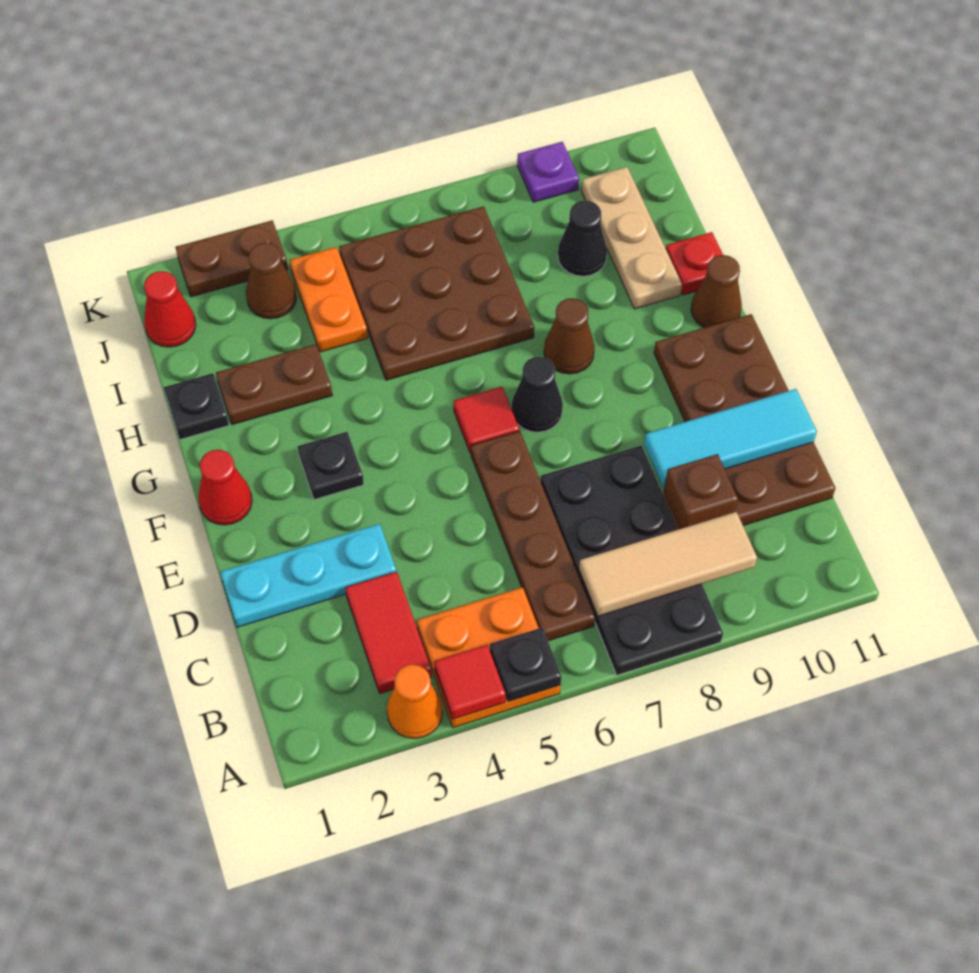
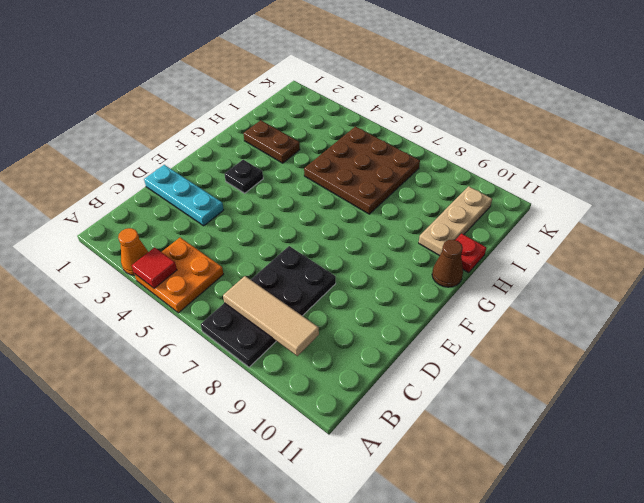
none -> red 1x2 tile [345,572,432,693]
none -> brown 1x4 plate [471,431,595,641]
none -> brown 1x1 brick [663,454,738,530]

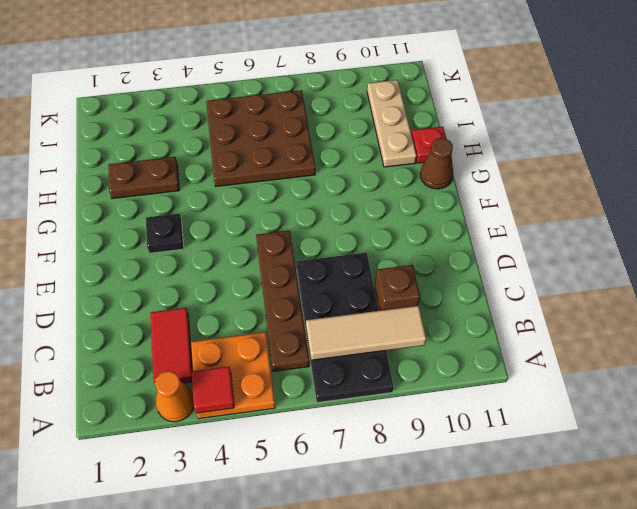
none -> brown 2x4 plate [654,314,835,526]
none -> cyan 1x3 plate [220,524,396,627]
none -> red 1x1 cone [198,450,252,525]

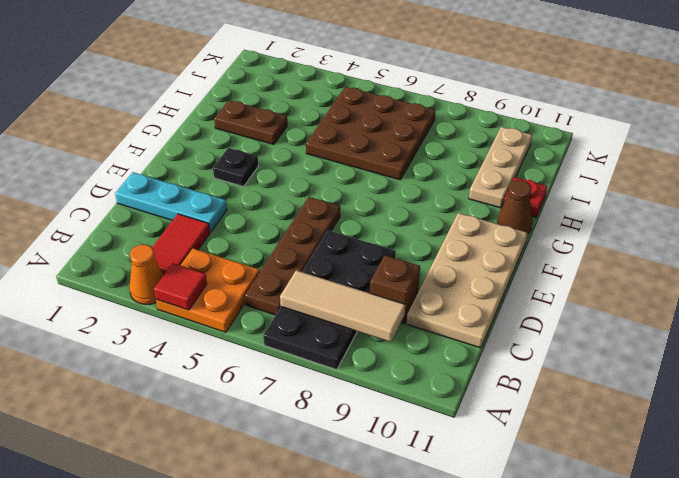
tan 2x4 plate [407,213,527,348] -> brown 2x4 plate [654,314,835,526]
none -> red 1x1 cone [198,450,252,525]
none -> red 1x1 tile [454,387,519,453]
none -> black 1x1 cone [512,357,563,432]

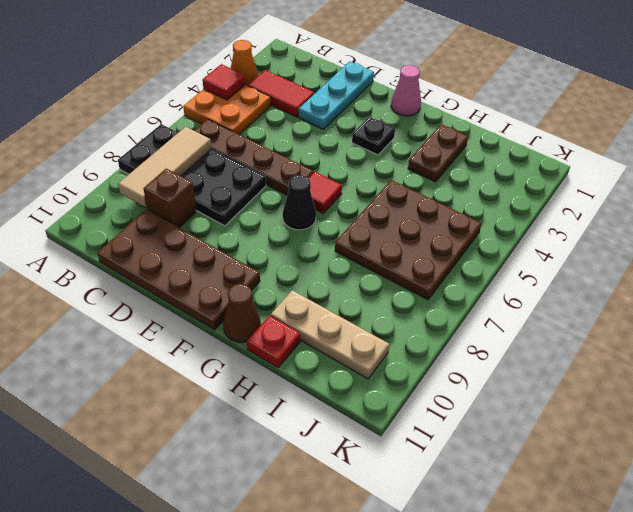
pink 1x1 cone [391,65,421,116] -> red 1x1 cone [198,450,252,525]
none -> brown 1x1 cone [544,298,595,374]
none -> black 1x1 plate [164,373,229,440]
none -> orange 1x2 plate [290,247,368,352]

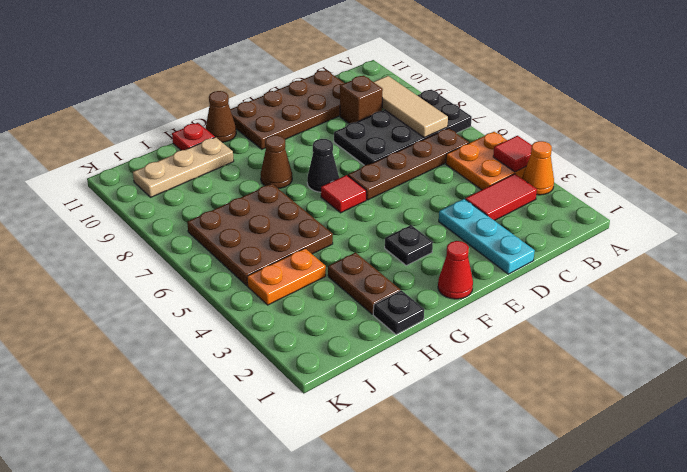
none -> black 1x1 cone [558,200,607,276]
none -> red 1x1 cone [144,271,196,347]
none -> brown 1x1 cone [246,243,296,319]

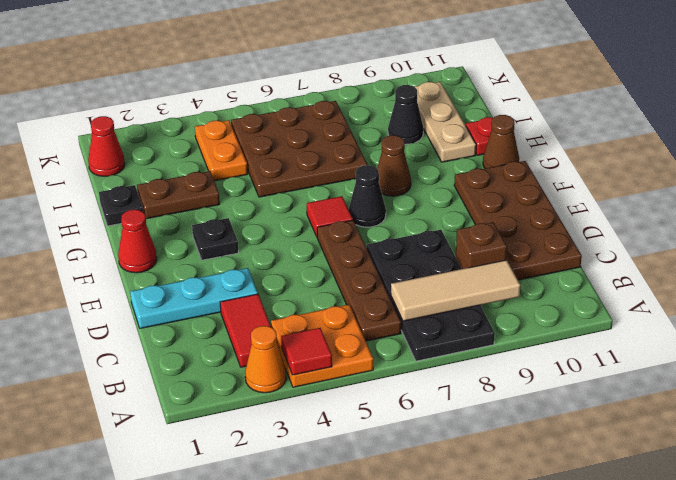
none -> brown 1x1 cone [246,243,296,319]
none -> brown 1x2 plate [175,220,288,297]
none -> purple 1x1 plate [517,142,579,202]

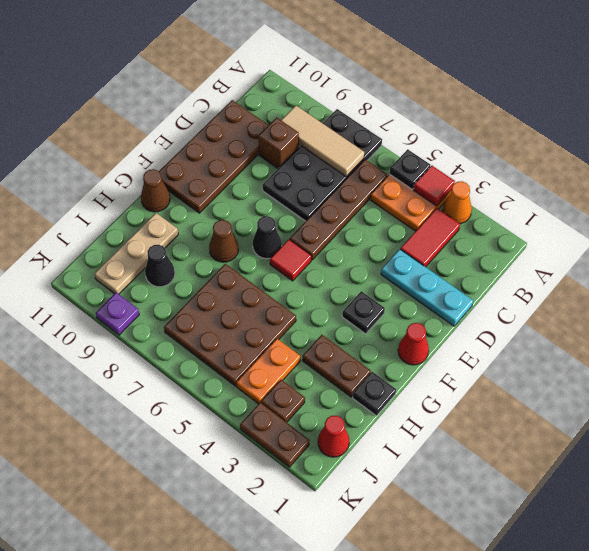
brown 1x1 plate [261,380,305,422] -> brown 1x1 cone [246,243,296,319]
none -> red 1x1 plate [666,232,723,295]
none -> cyan 1x3 tile [644,389,817,488]

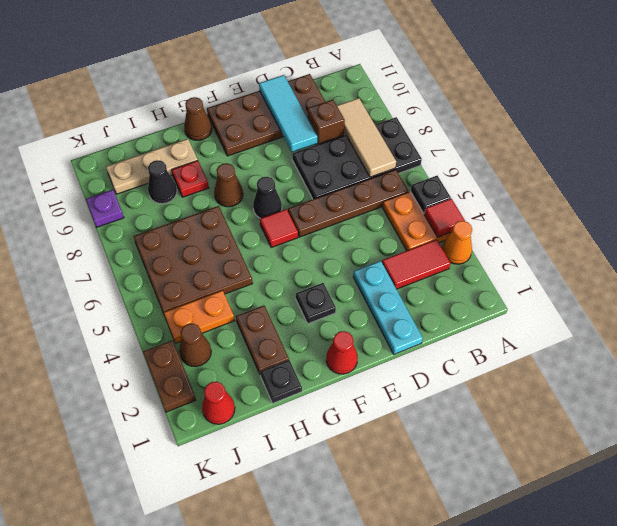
red 1x1 plate [172,161,209,197] -> red 1x1 plate moved to [666,232,723,295]

